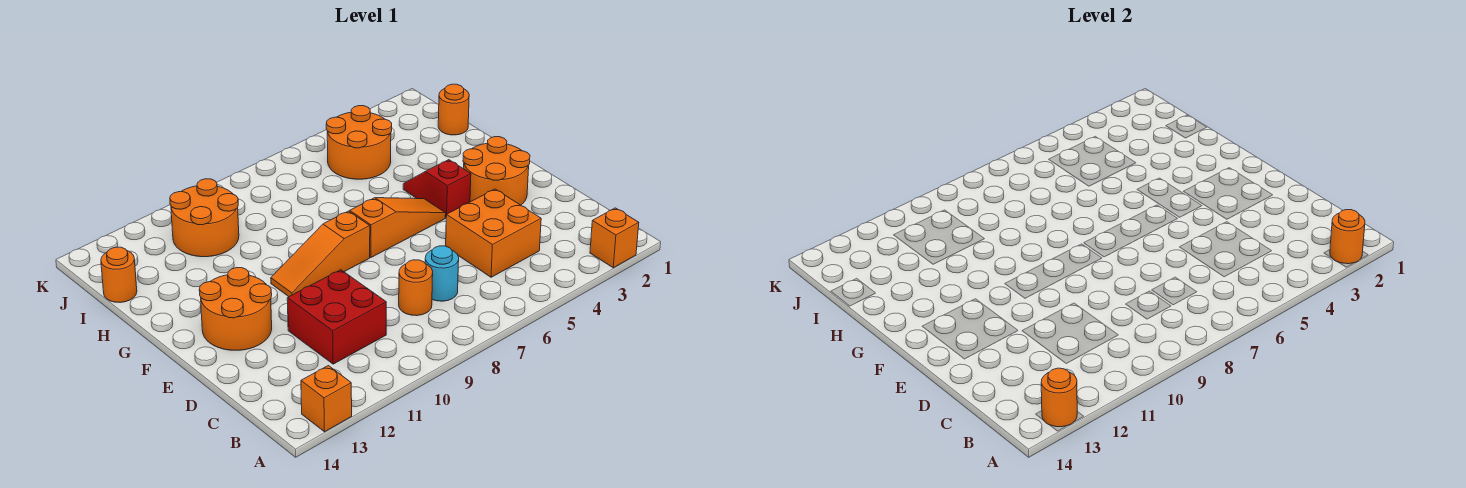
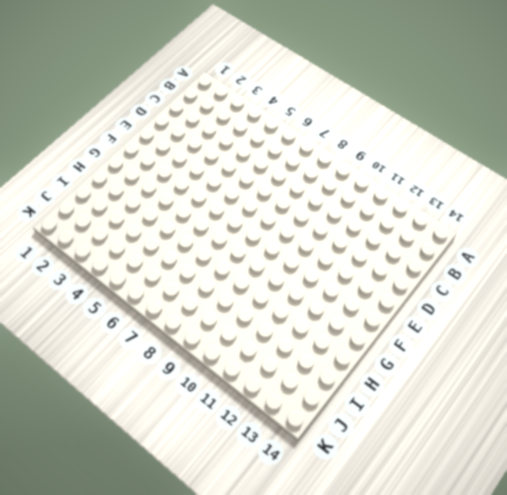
none -> orange 1x1 brick [590,208,639,268]
none -> orange 1x1 brick [301,366,352,432]
none -> orange 2x2 brick [446,189,541,277]

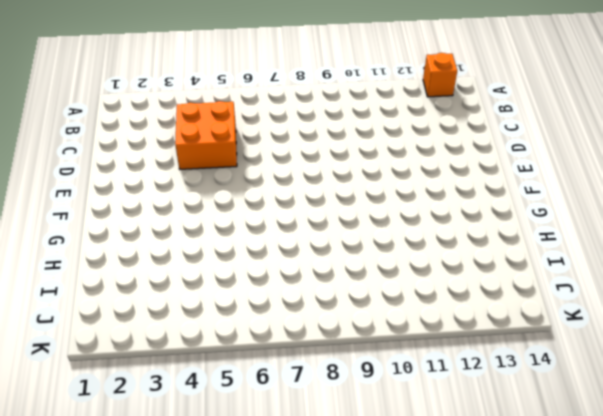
none -> orange 1x1 brick [590,208,639,268]
none -> cyan 1x1 round brick [425,246,459,301]
none -> orange 1x1 round brick [399,260,433,316]

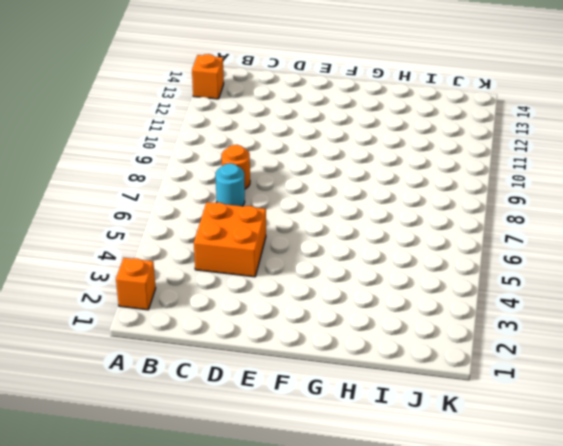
none -> red 2x2 brick [287,270,386,364]
none -> orange 2x2 round brick [463,137,530,205]
none -> orange 2x2 round brick [199,268,272,350]

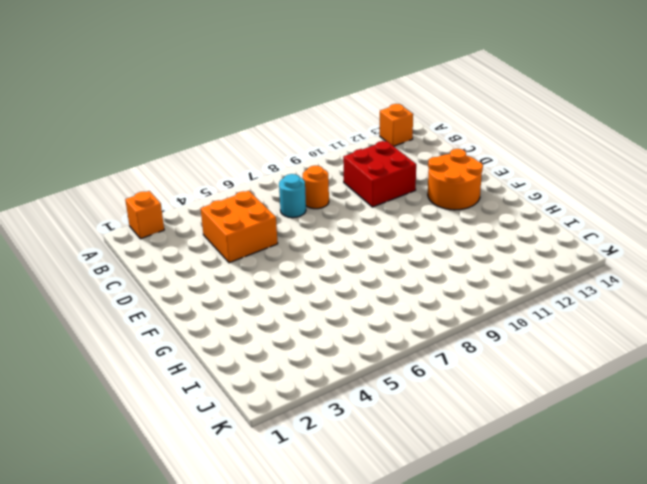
none -> orange 2x2 round brick [463,137,530,205]
none -> red 1x2 slope [403,160,471,217]
none -> orange 1x3 slope [350,198,446,257]

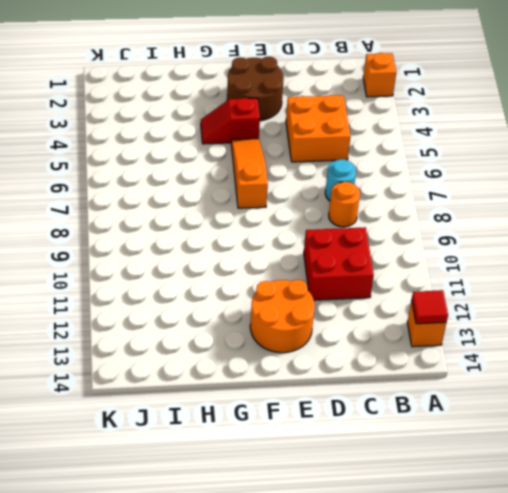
red 1x1 tile [412,290,448,324] -> orange 1x1 round brick [1041,368,1077,427]
brown 2x2 round brick [227,56,284,121] -> orange 2x2 round brick [463,137,530,205]
none -> orange 1x3 slope [271,211,370,297]
none -> orange 1x1 round brick [438,84,469,135]
none -> orange 2x2 round brick [326,106,392,179]

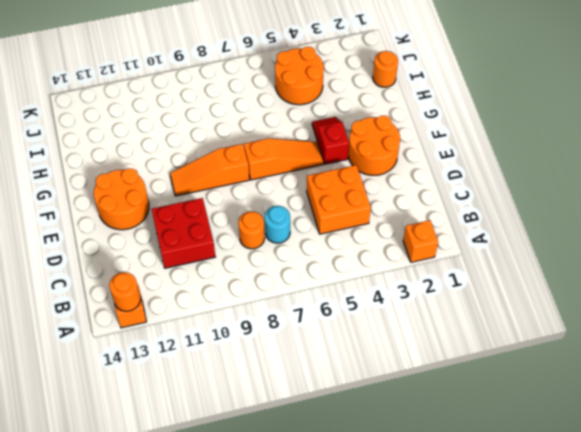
none -> orange 2x2 round brick [170,179,239,257]
none -> orange 1x1 round brick [101,247,137,303]
none -> orange 1x1 round brick [1330,210,1365,264]

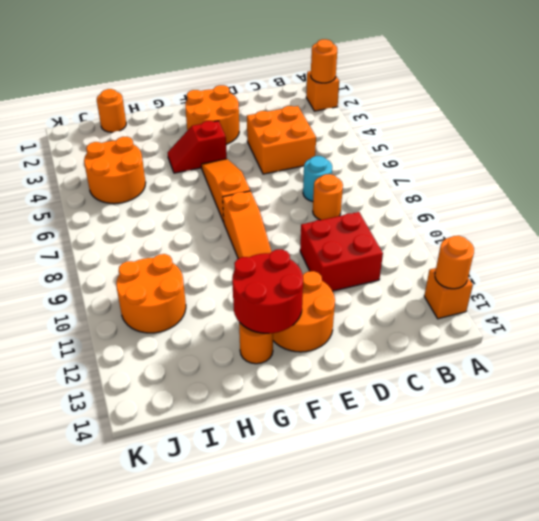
red 2x2 round brick [232,249,303,333] -> none
orange 1x1 round brick [239,322,273,364] -> orange 1x1 round brick moved to [101,247,137,303]

